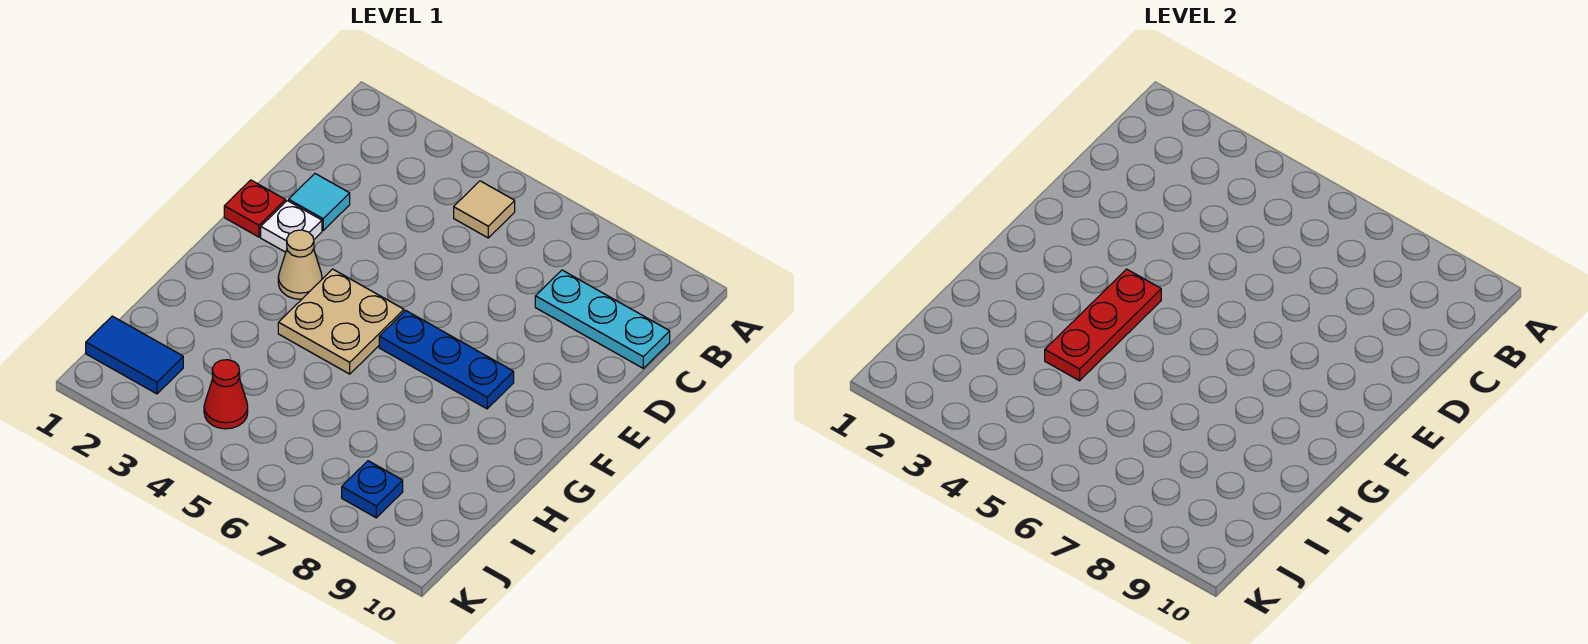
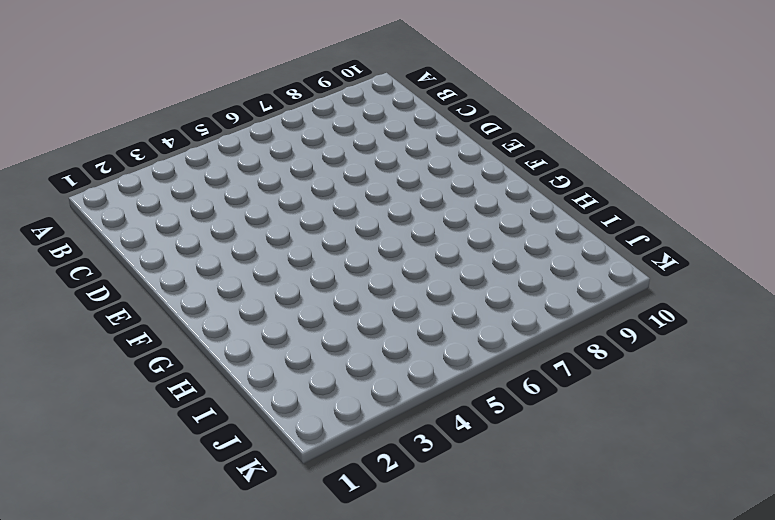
none -> tan 1x1 tile [454,181,515,238]
none -> cyan 1x3 plate [535,270,670,368]
none -> cyan 1x1 tile [289,174,350,230]

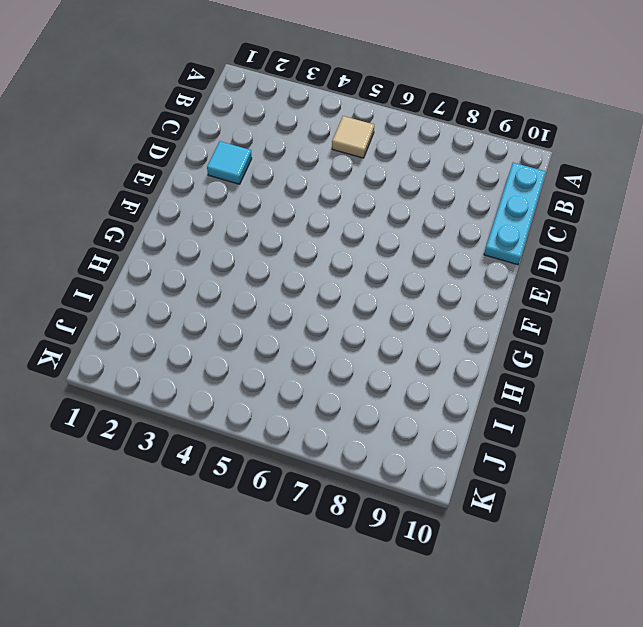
cyan 1x3 plate [484,163,546,265] -> cyan 1x3 plate turned to [535,270,670,368]
none -> red 1x1 plate [224,180,285,237]
none -> white 1x1 plate [261,201,322,252]
none -> tan 1x1 cone [278,230,322,299]

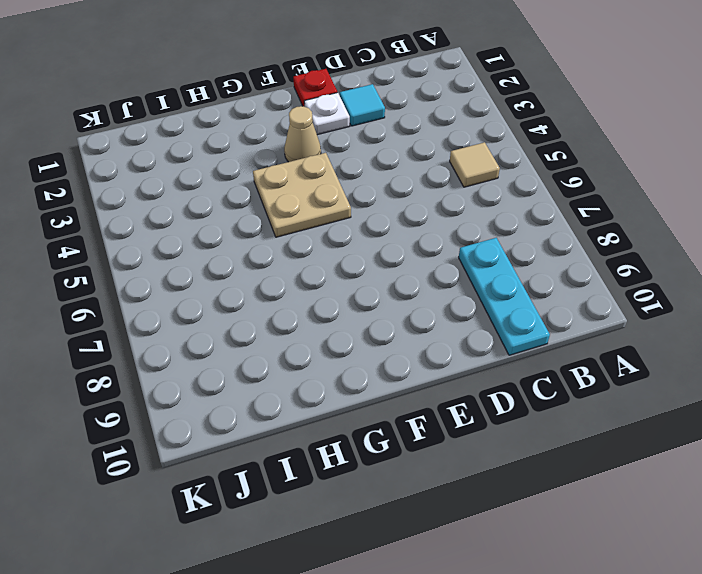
none -> blue 1x3 plate [379,310,514,409]
none -> blue 1x2 tile [86,316,183,394]
none -> red 1x1 cone [204,360,248,429]

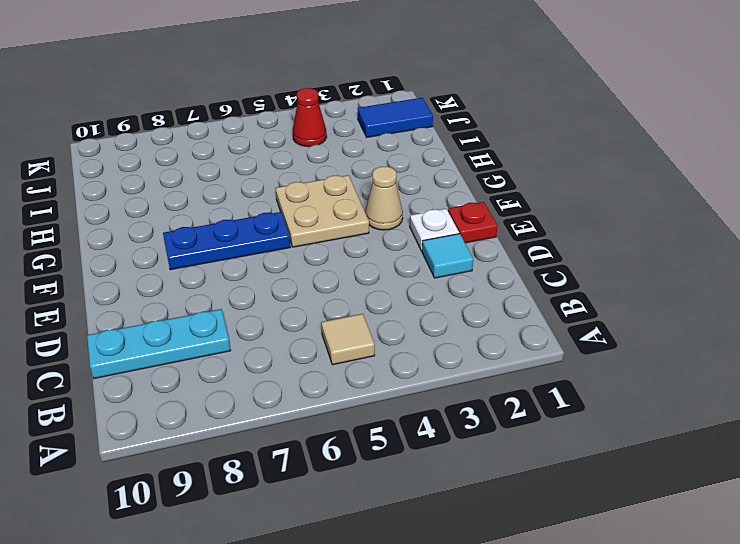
none -> blue 1x1 plate [342,461,403,518]
none -> red 1x3 plate [1045,269,1161,381]

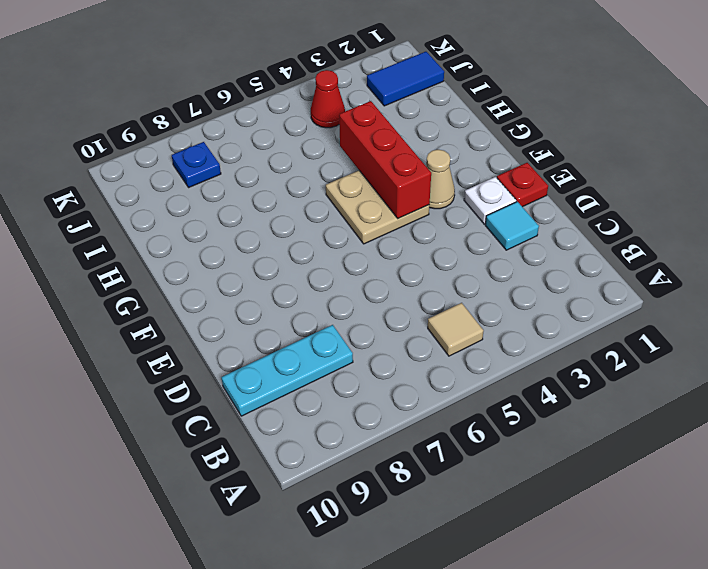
red 1x3 brick [339,101,431,219] -> red 1x3 plate [1045,269,1161,381]
none -> blue 1x3 plate [379,310,514,409]

